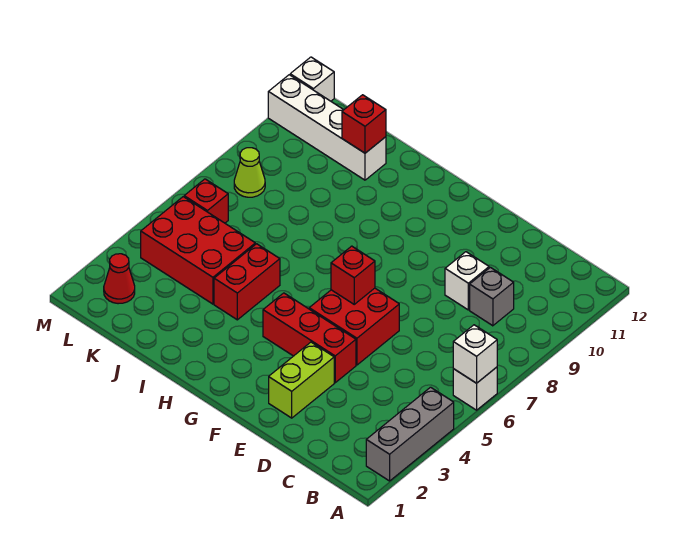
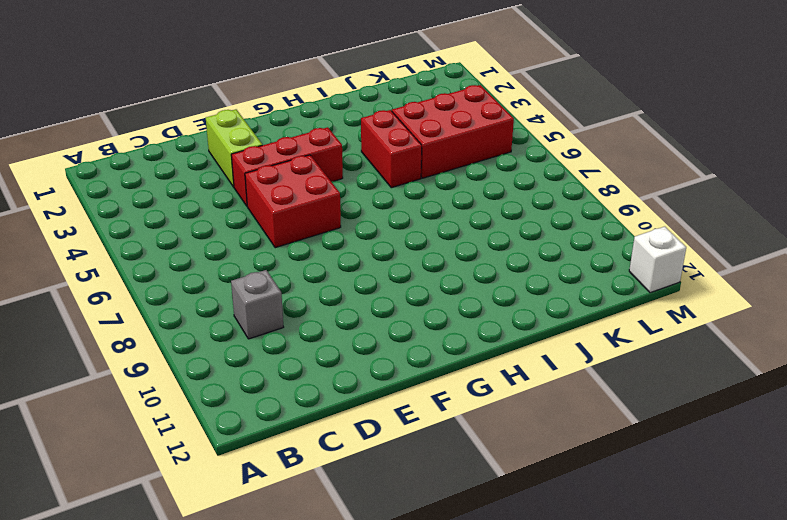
none -> grey 1x3 brick [366,387,454,481]
none -> white 1x1 brick [453,367,497,410]
none -> white 1x1 brick [445,252,489,310]

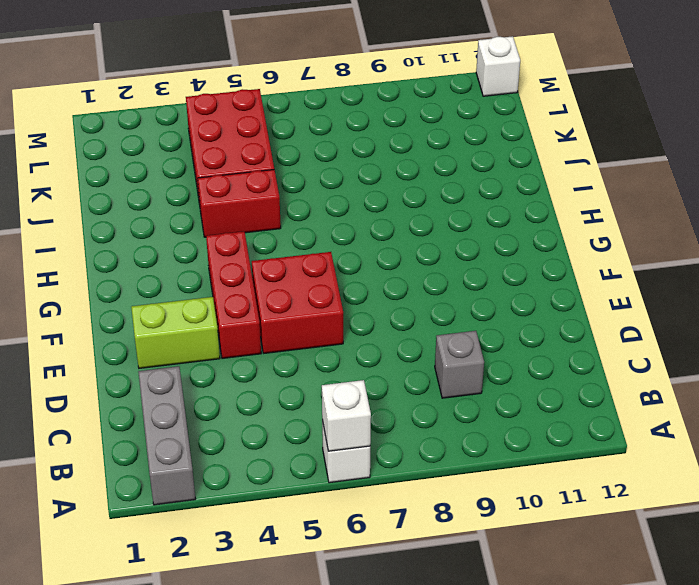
grey 1x3 brick [138,366,195,505] -> grey 1x3 brick turned to [366,387,454,481]
none -> white 1x1 brick [445,252,489,310]
none -> white 1x4 brick [268,75,386,180]
none -> red 1x1 cone [104,254,135,304]

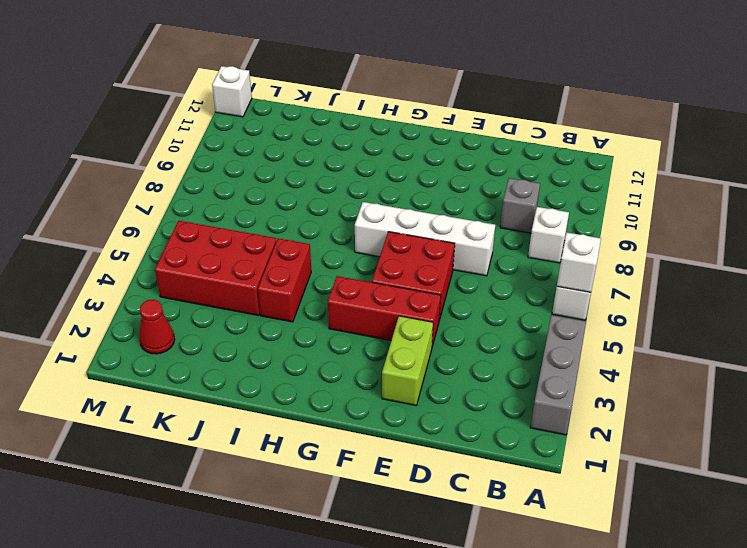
white 1x1 brick [528,207,569,263] -> white 1x1 brick moved to [445,252,489,310]
white 1x4 brick [355,202,495,276] -> white 1x4 brick moved to [268,75,386,180]
none -> red 1x1 brick [184,179,228,223]
none -> lime 1x1 cone [234,148,265,197]
none -> red 1x1 brick [331,246,375,304]

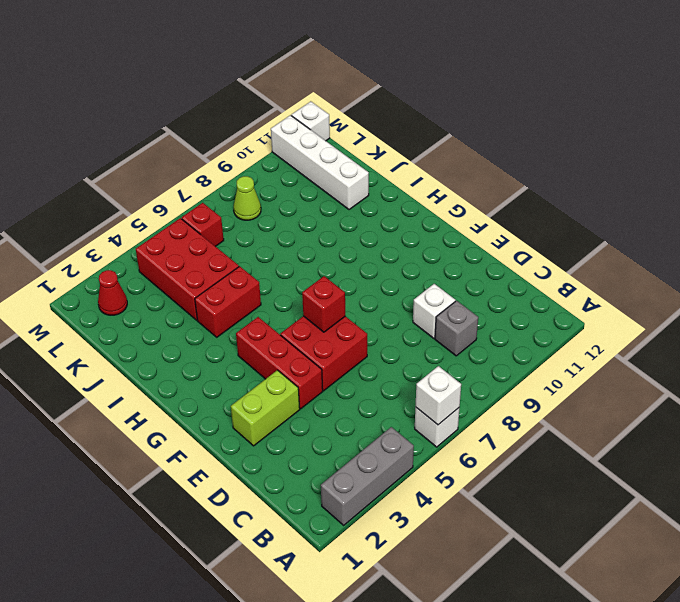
none -> red 1x1 brick [342,95,386,153]

